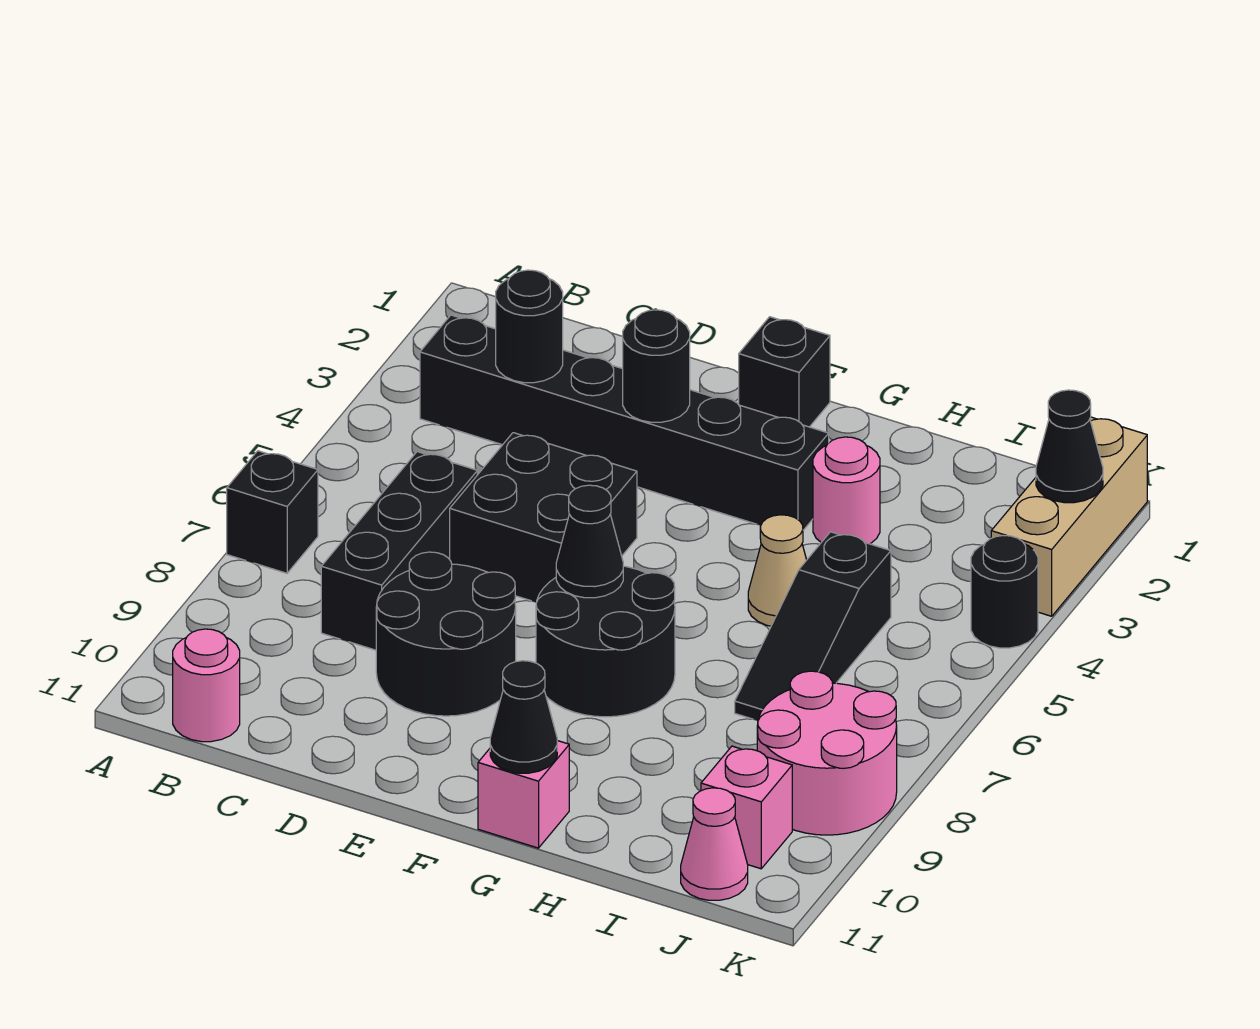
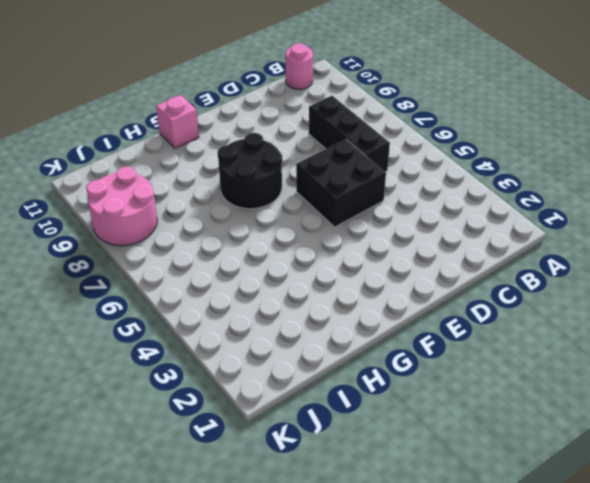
none -> black 1x1 brick [227,451,318,573]
none -> black 1x6 brick [420,315,829,530]
none -> black 2x2 round brick [376,552,516,716]

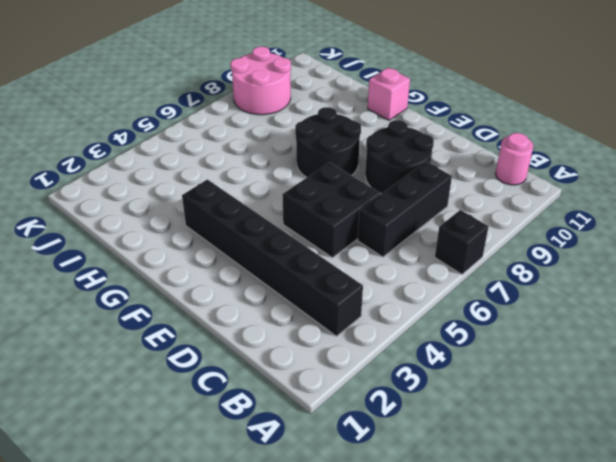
none -> black 1x1 brick [739,317,830,427]
none -> pink 1x1 round brick [813,437,880,544]
none -> tan 1x1 cone [748,515,806,626]

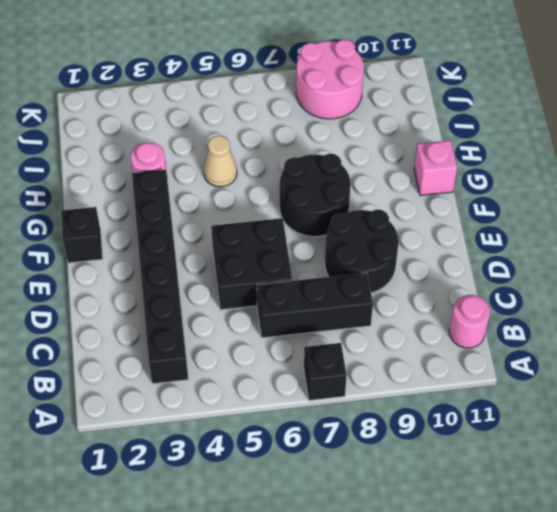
none -> black 1x3 slope [735,532,891,721]
none -> pink 1x1 brick [701,746,792,869]
none -> pink 1x1 cone [681,788,748,900]

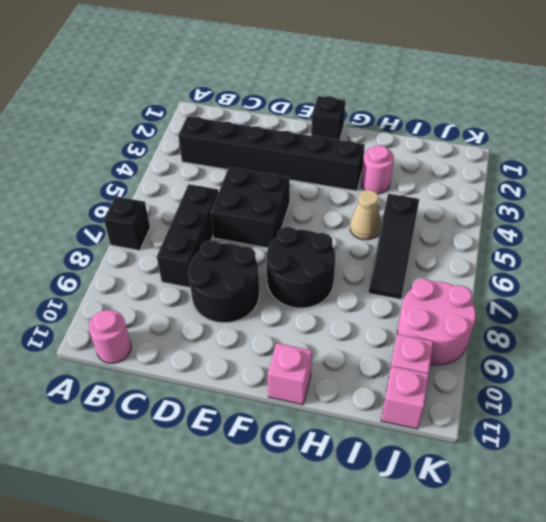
pink 1x1 brick [381,366,429,429] -> pink 1x1 cone [681,788,748,900]
none -> tan 1x3 brick [991,417,1147,616]
none -> black 1x1 round brick [971,536,1038,648]
none -> black 1x1 round brick [496,270,563,383]

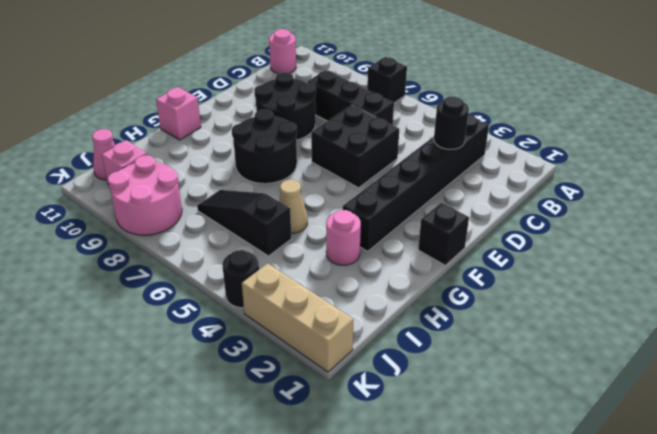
none -> black 1x1 round brick [623,310,690,422]
none -> black 1x1 cone [556,485,623,598]
none -> black 1x1 cone [490,661,557,773]

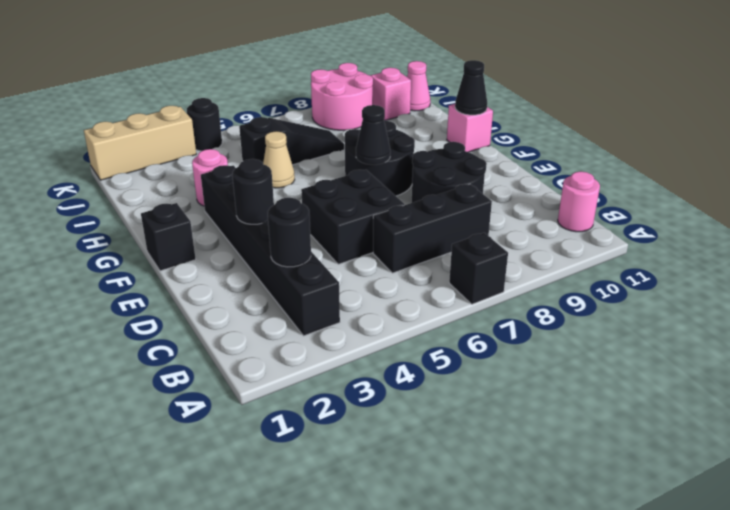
none -> black 1x1 cone [1036,390,1103,503]

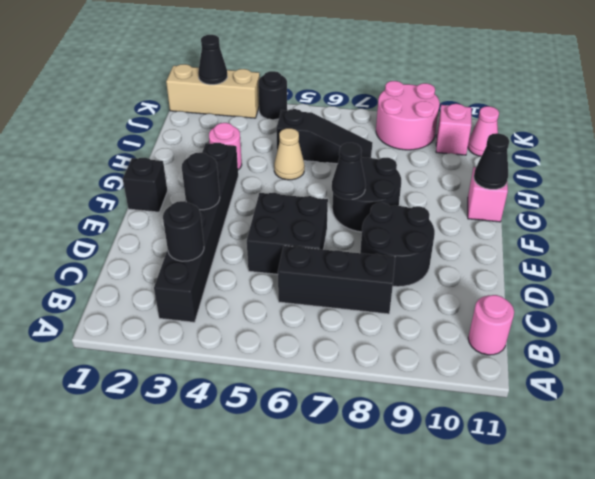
none -> black 1x1 brick [227,451,318,573]

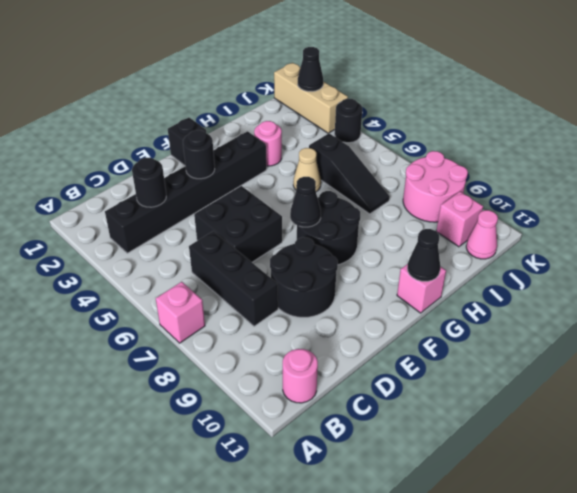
pink 1x1 brick [156,282,205,343] -> black 1x1 brick [227,451,318,573]

